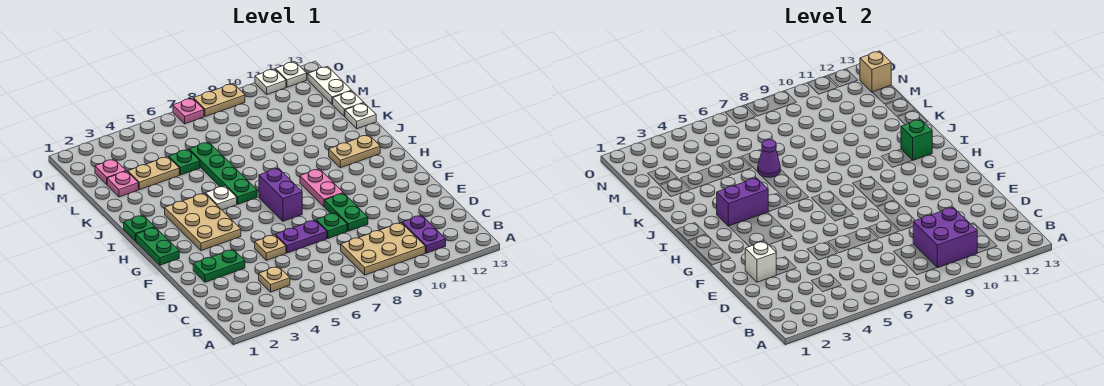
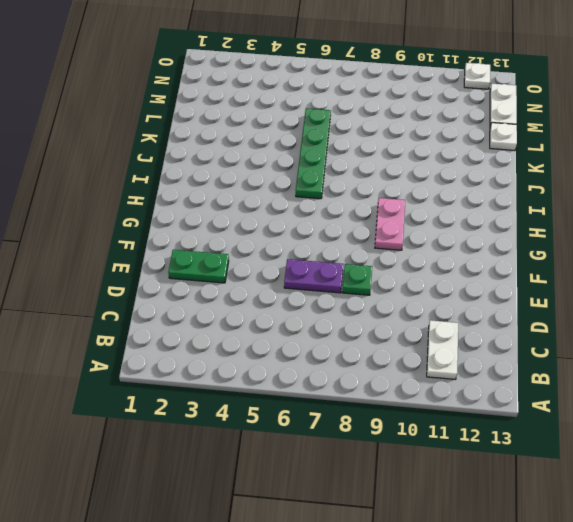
white 1x2 plate [427,320,458,379] -> purple 1x2 plate [402,215,446,253]
none -> tan 2x3 plate [341,223,425,275]
none -> tan 1x1 plate [259,266,290,292]
none -> tan 1x1 plate [255,235,286,260]
none -> green 1x2 plate [324,193,368,231]

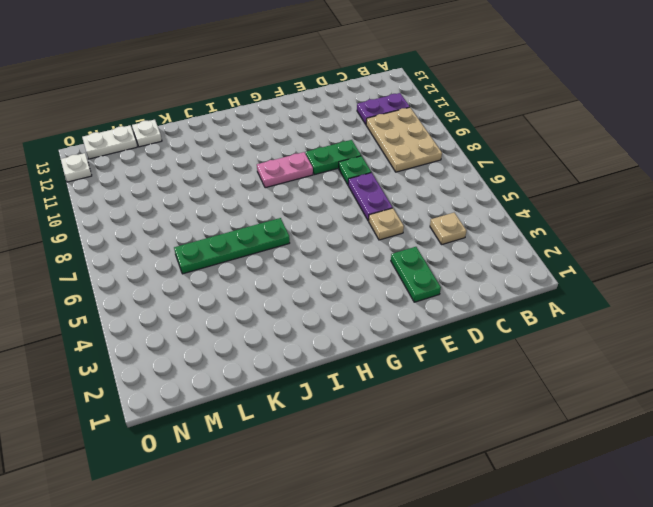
none -> green 1x2 plate [136,227,179,265]
none -> tan 2x3 plate [165,193,241,251]
none -> purple 1x2 brick [259,168,302,221]
none -> green 1x1 plate [124,215,155,241]

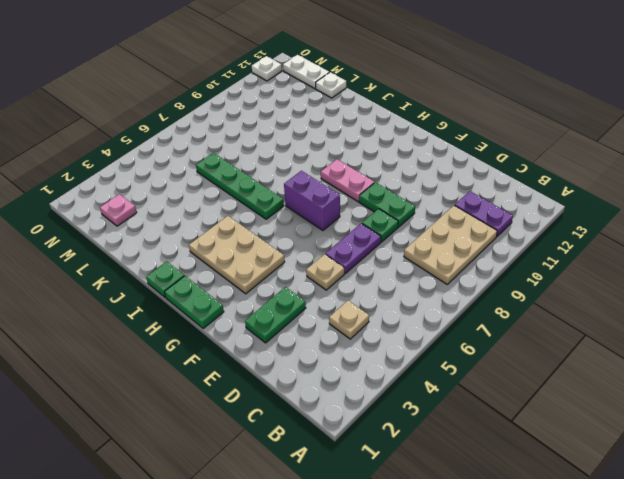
none -> white 1x1 plate [206,186,237,210]
none -> tan 1x2 plate [329,135,380,168]
none -> white 1x1 plate [345,103,376,129]
none -> pink 1x1 plate [107,171,138,197]

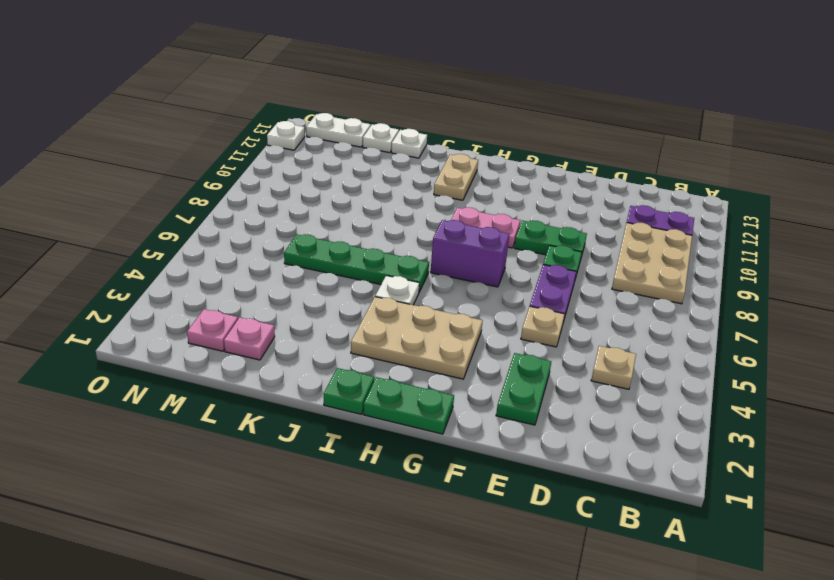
none -> tan 1x2 plate [128,157,179,190]
none -> green 1x1 plate [169,149,200,175]
none -> pink 1x1 plate [173,98,204,124]
none -> tan 1x2 plate [193,83,245,117]

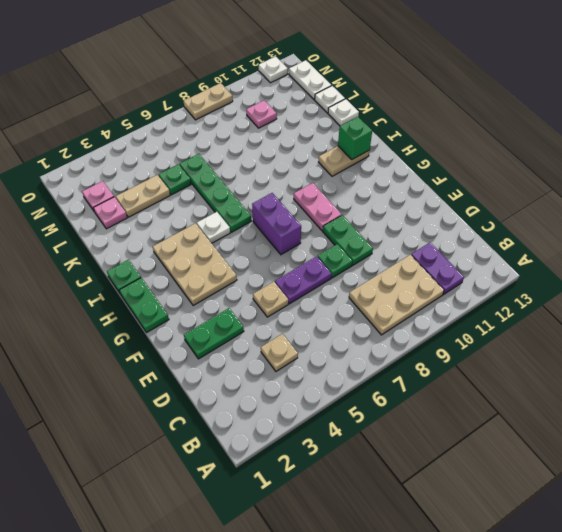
pink 1x1 plate [246,100,277,128] -> pink 1x1 plate moved to [173,98,204,124]
none -> white 1x1 plate [255,69,286,94]
none -> purple 2x2 brick [913,207,977,268]
none -> white 1x1 brick [745,241,776,282]
none -> purple 1x2 brick [717,178,768,226]

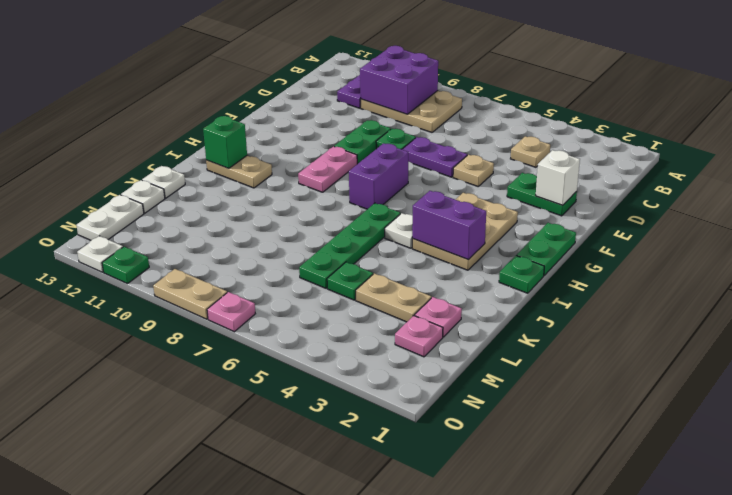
green 1x1 plate [102,247,149,284] -> white 1x1 plate [255,69,286,94]
none -> purple 1x1 cone [758,140,780,177]
none -> tan 1x1 brick [860,51,891,92]

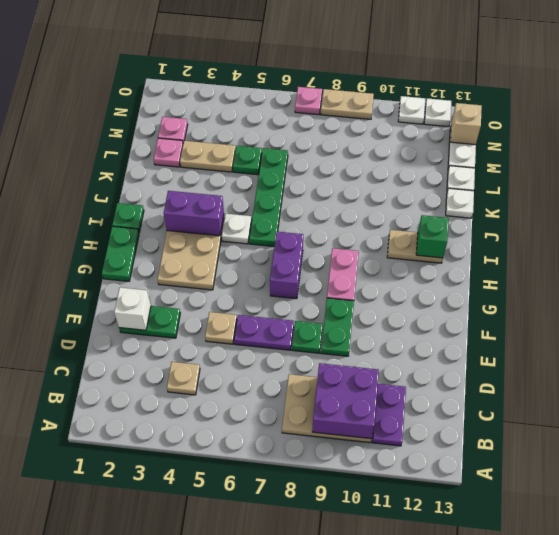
none -> purple 1x1 cone [758,140,780,177]

